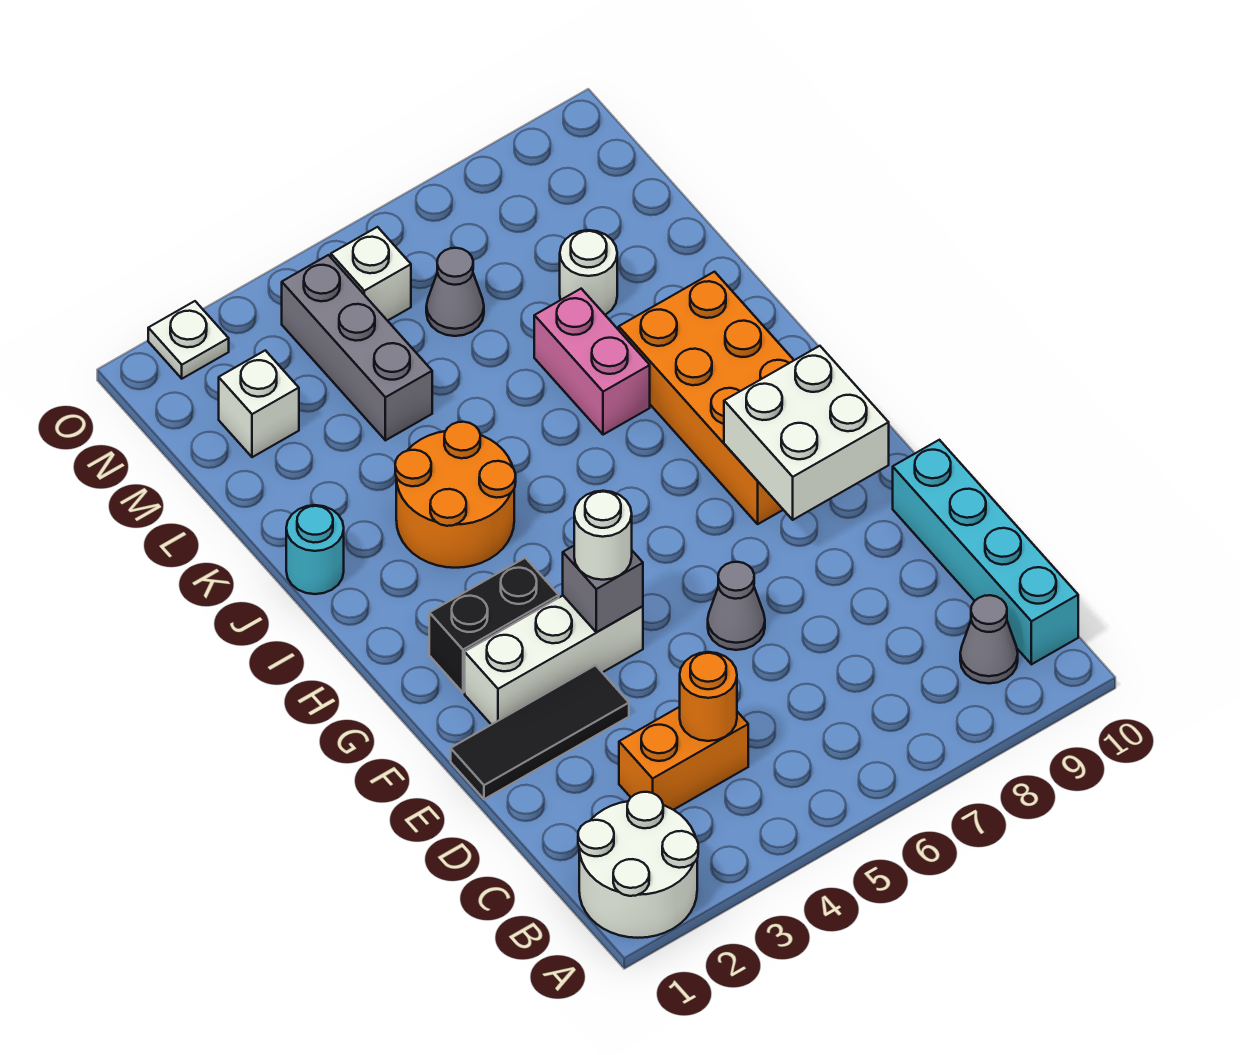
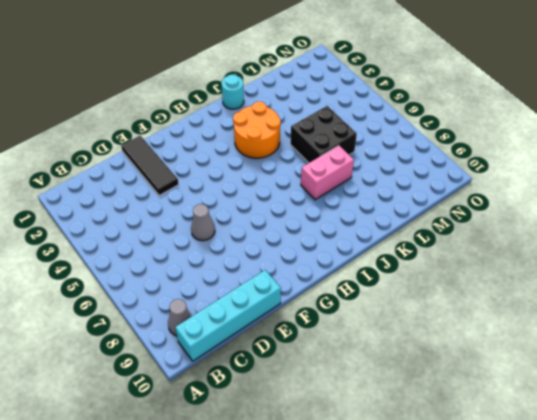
black 2x2 brick [290,106,357,163] -> none
none -> white 2x2 round brick [578,792,698,938]
none -> orange 1x2 brick [619,707,748,810]
none -> white 1x3 brick [465,596,643,725]

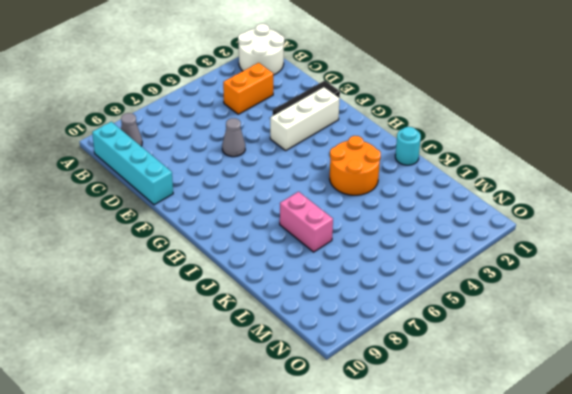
none -> black 1x2 brick [429,558,559,693]
none -> orange 2x4 brick [619,272,794,524]
none -> grey 1x3 brick [282,255,432,440]

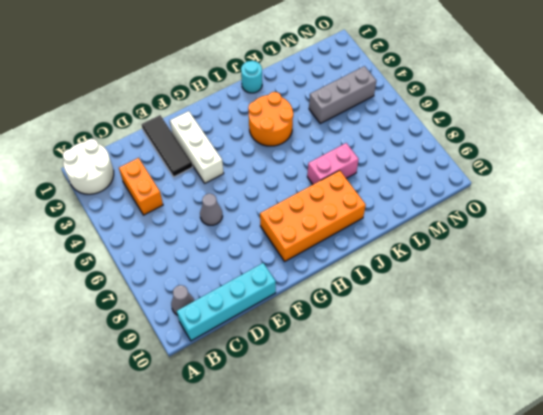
none -> black 1x2 brick [429,558,559,693]
none -> white 1x1 round brick [560,230,617,315]
none -> white 1x1 brick [219,350,299,457]

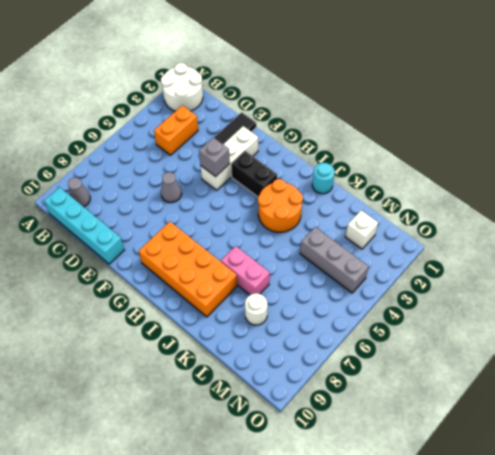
black 1x2 brick [231,151,277,197] -> black 1x2 brick turned to [429,558,559,693]
none -> grey 1x1 cone [426,248,484,336]
none -> white 1x1 brick [331,227,411,321]
none -> white 1x1 plate [148,301,229,379]

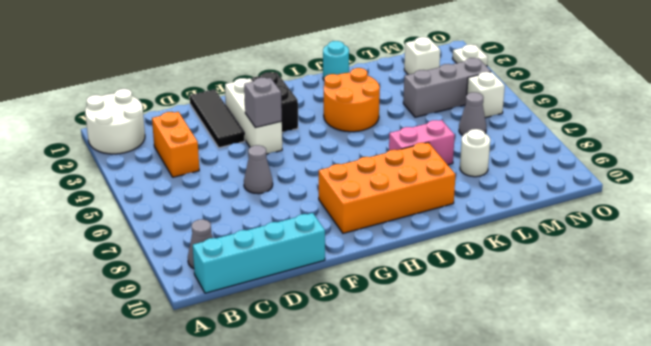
none -> orange 1x1 round brick [680,652,737,741]
none -> white 2x2 brick [724,346,889,520]
none -> white 1x1 round brick [574,491,632,580]

